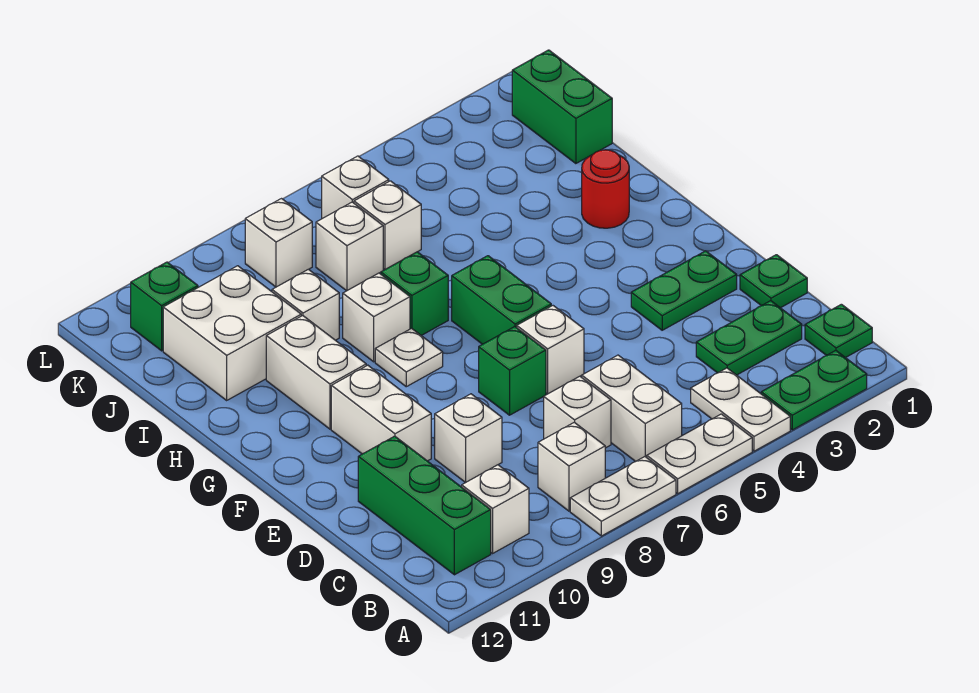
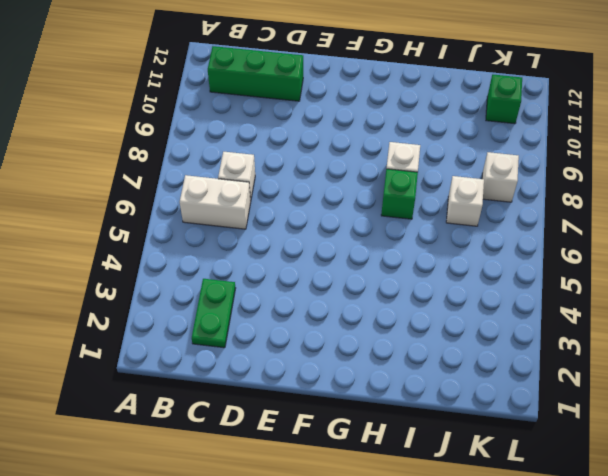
none -> green 1x2 plate [761,351,867,430]
none -> white 1x2 plate [691,368,790,451]
none -> white 1x2 plate [647,414,752,493]
none -> white 1x2 plate [570,457,676,536]

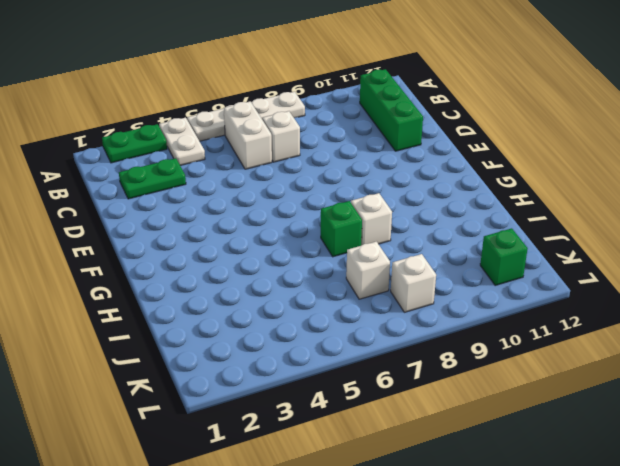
none -> green 1x1 plate [805,304,872,358]
none -> white 1x1 brick [538,422,605,511]
none -> white 1x1 brick [462,465,529,553]
none -> green 1x1 plate [740,255,807,308]

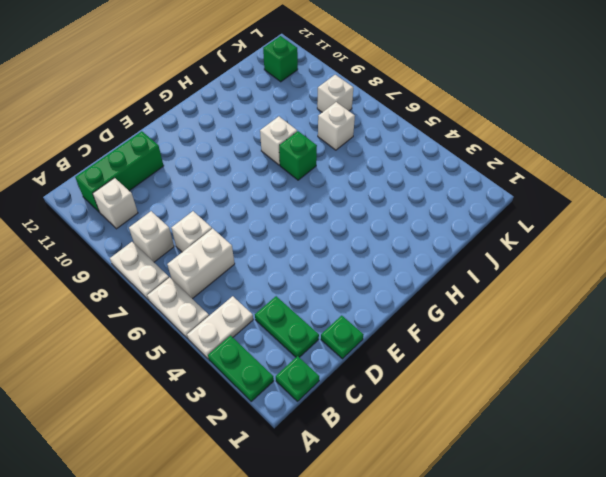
none -> white 1x1 brick [435,394,502,483]
none -> green 1x2 plate [631,251,737,330]
none -> white 1x1 brick [517,306,584,394]
none -> green 1x1 brick [479,327,546,415]

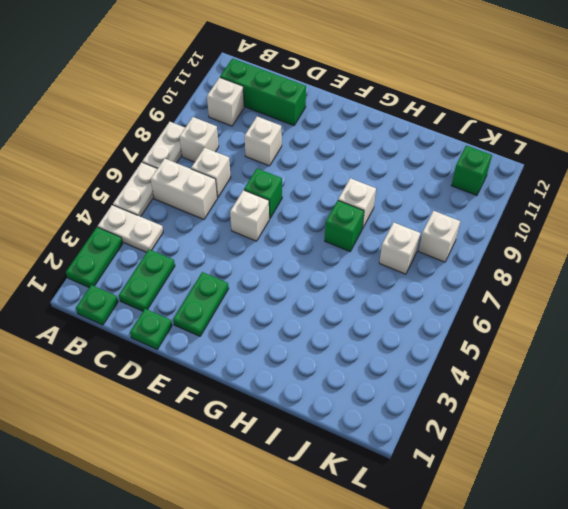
none -> white 1x2 brick [331,365,431,461]
none -> green 1x2 brick [452,256,551,344]
none -> white 1x1 plate [375,328,443,387]
none -> white 1x2 brick [266,316,366,429]

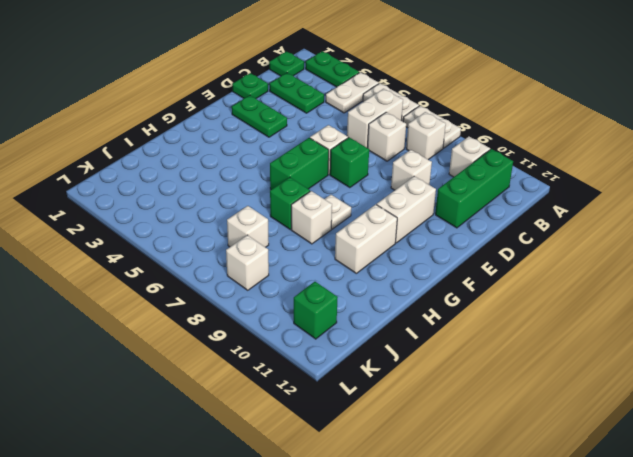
none -> red 1x1 round brick [582,150,629,228]
none -> white 1x1 brick [272,269,339,340]
none -> white 2x2 brick [163,266,301,400]
none -> green 1x2 brick [512,50,612,164]

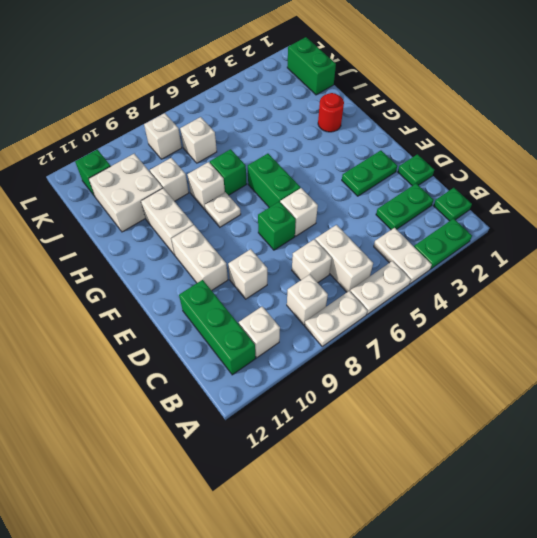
none -> white 1x1 brick [354,181,421,269]
none -> white 1x1 brick [322,156,389,219]

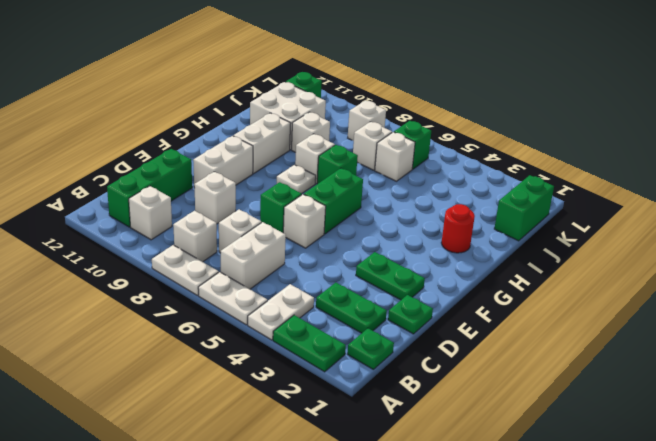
green 1x1 brick [394,121,431,169] -> white 1x1 brick [322,156,389,219]

